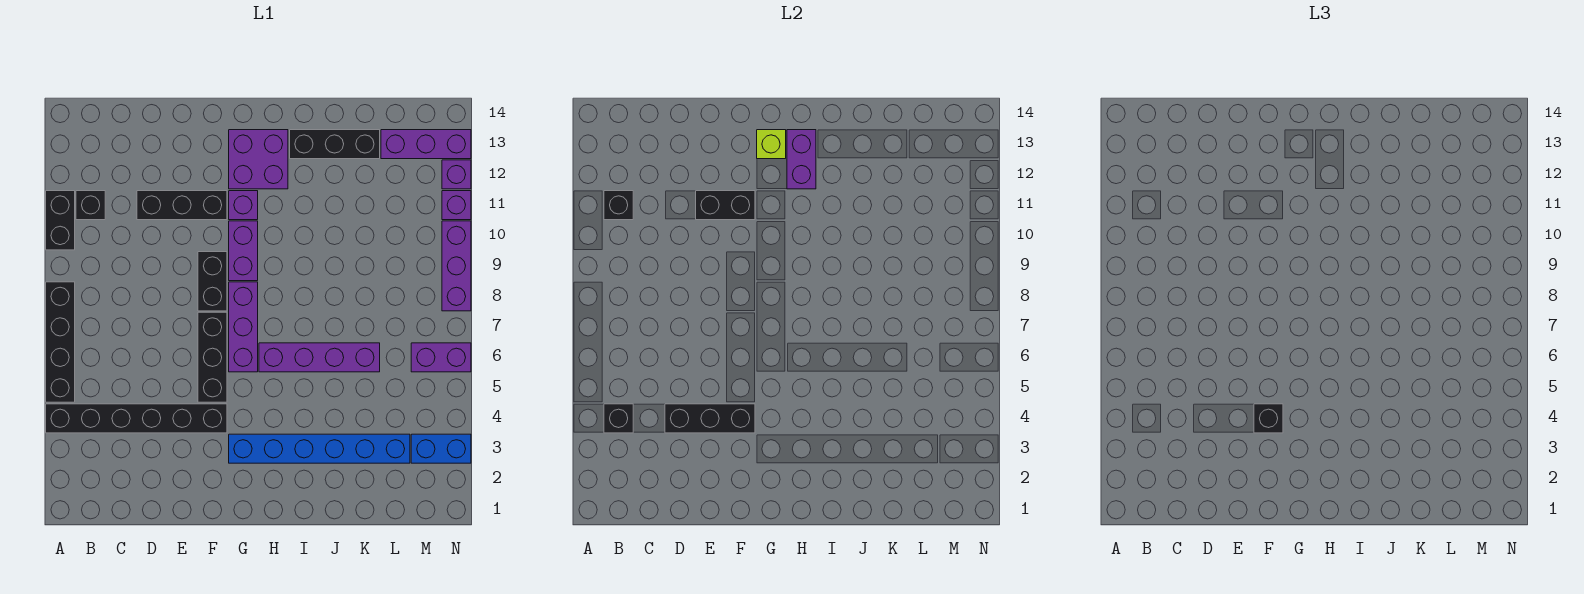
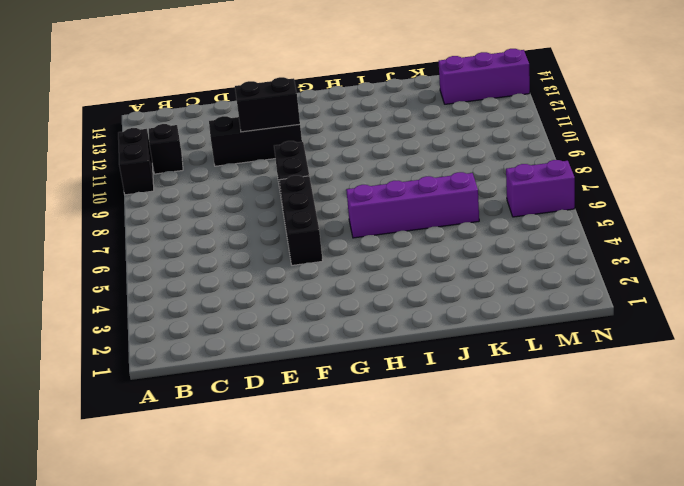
none -> black 1x6 brick [46,404,227,433]
none -> black 1x4 brick [46,282,75,402]
none -> blue 1x6 brick [229,434,410,463]

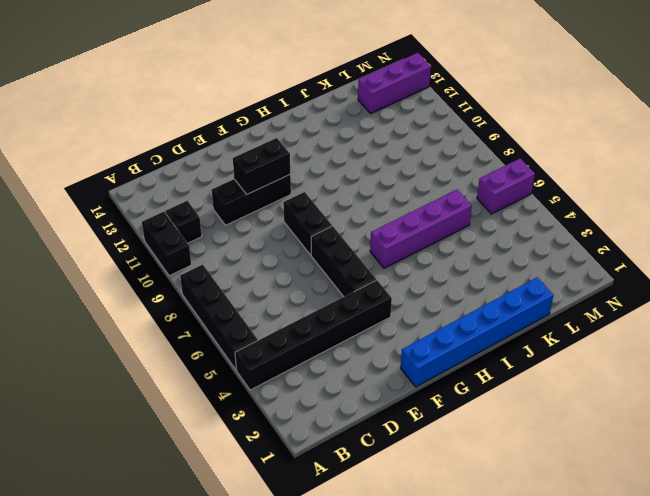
blue 1x6 brick [400,277,553,387] -> blue 1x6 brick moved to [229,434,410,463]
none -> purple 1x3 brick [229,282,258,372]
none -> purple 1x2 brick [229,221,258,281]
none -> purple 1x1 brick [229,191,258,220]

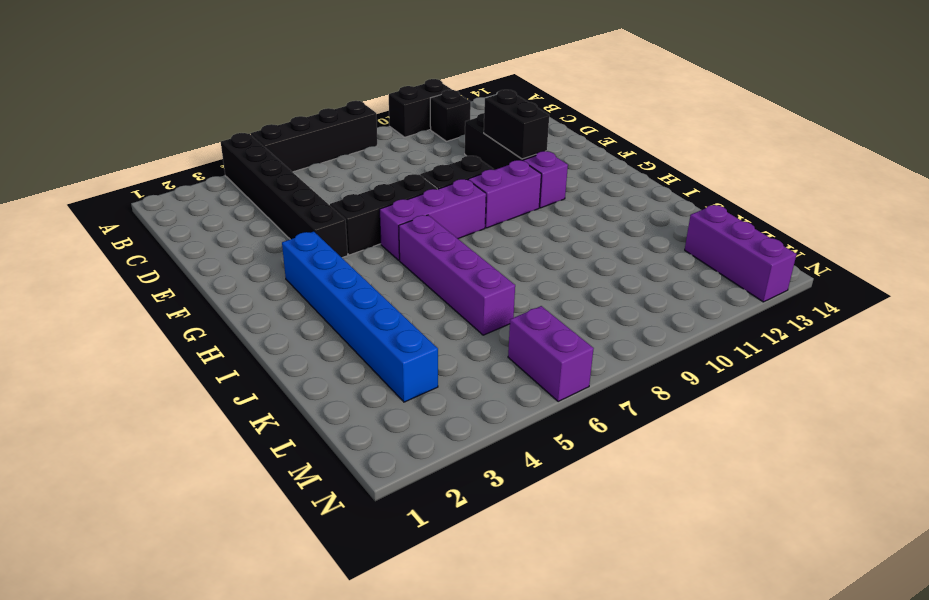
none -> purple 2x2 brick [229,130,288,189]
none -> black 1x3 brick [290,130,380,159]
none -> blue 1x2 brick [411,434,471,463]

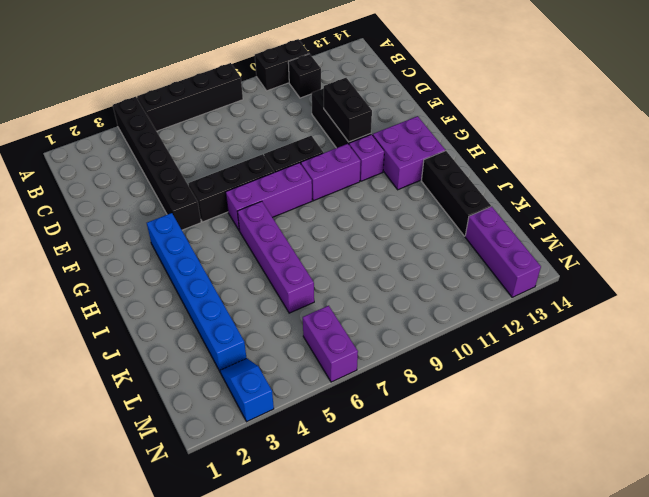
blue 1x2 slope [220,359,274,422] -> blue 1x2 brick [411,434,471,463]
none -> purple 1x3 brick [442,221,471,311]
none -> purple 1x1 brick [442,191,471,220]
none -> purple 1x1 brick [442,160,471,189]

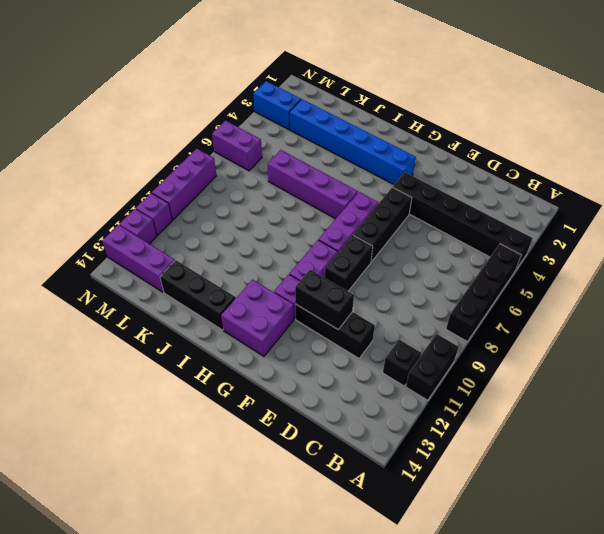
none -> black 1x1 brick [604,404,633,433]
none -> black 1x1 brick [604,191,633,220]
none -> black 1x3 brick [665,404,755,433]

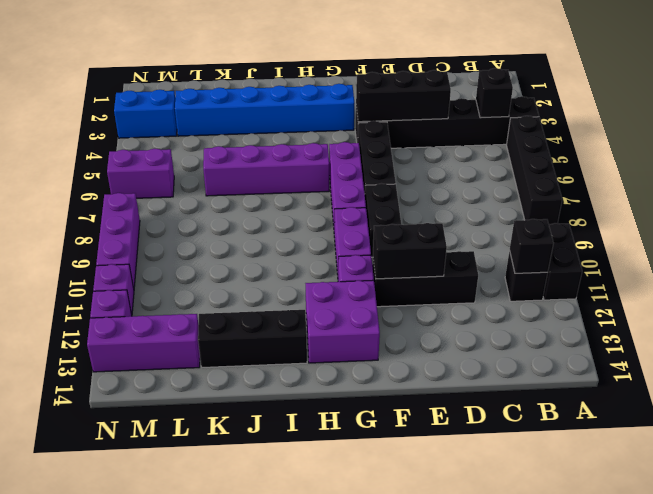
none -> lime 1x1 brick [757,130,786,159]
none -> purple 1x2 brick [787,130,816,189]
none -> black 1x1 brick [1254,404,1283,433]

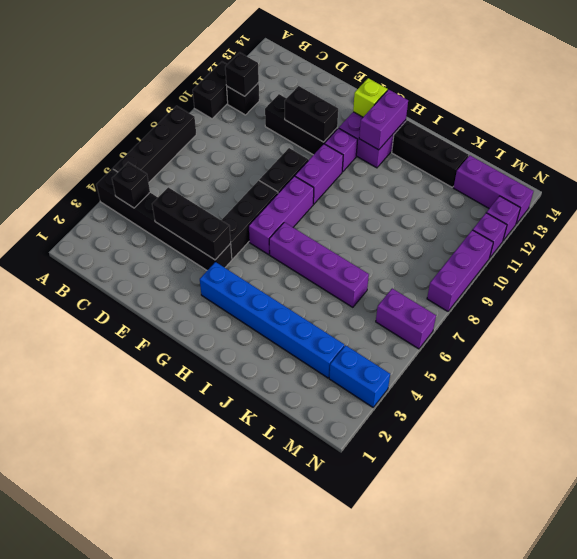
none -> black 1x1 brick [1254,404,1283,433]

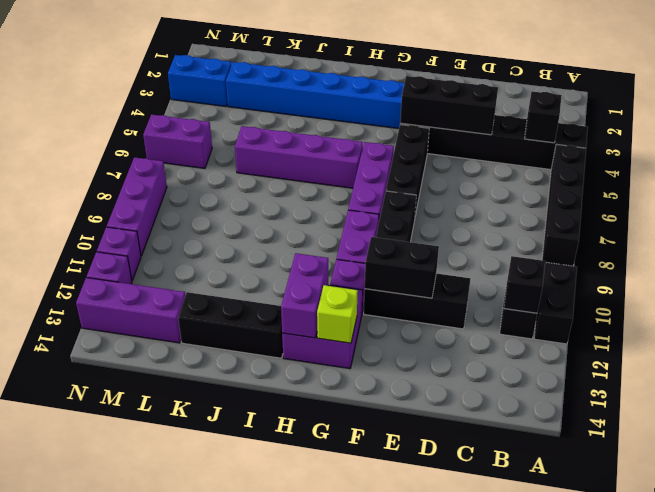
none -> black 1x1 brick [1254,404,1283,433]

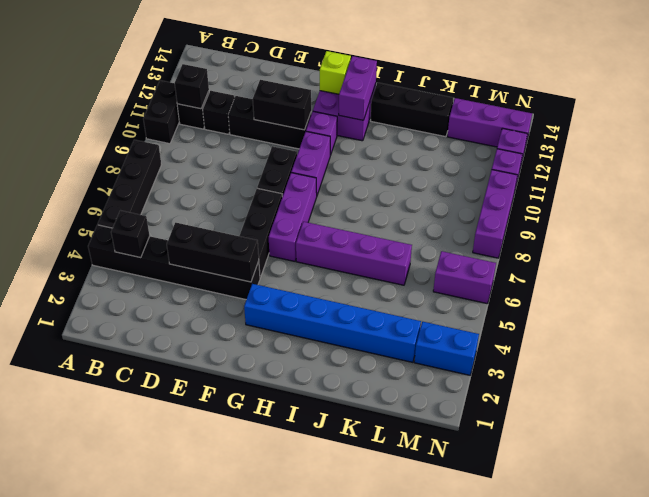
black 1x1 brick [203,91,235,134] -> black 1x1 brick moved to [1254,404,1283,433]

